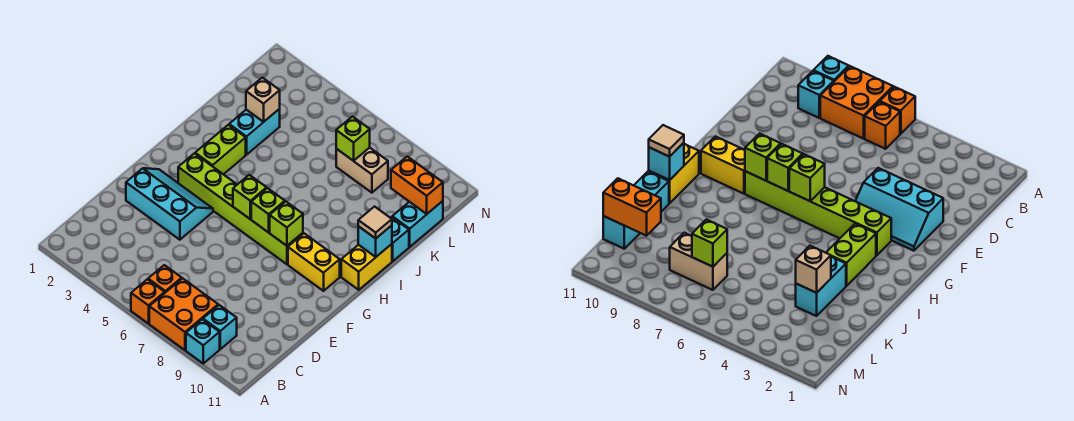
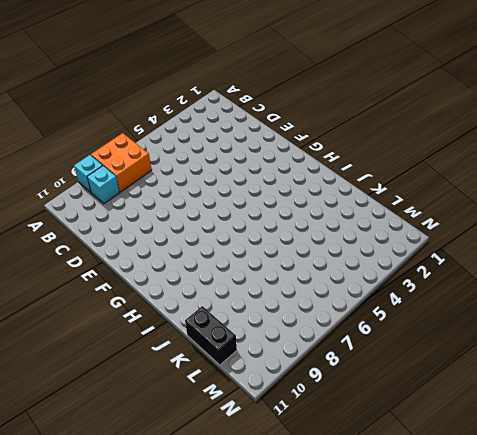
black 1x2 brick [185,306,237,365] -> cyan 1x2 brick [392,201,443,247]
none -> orange 1x1 brick [131,279,165,324]
none -> orange 1x1 brick [148,265,182,293]
none -> cyan 2x3 slope [126,168,213,240]

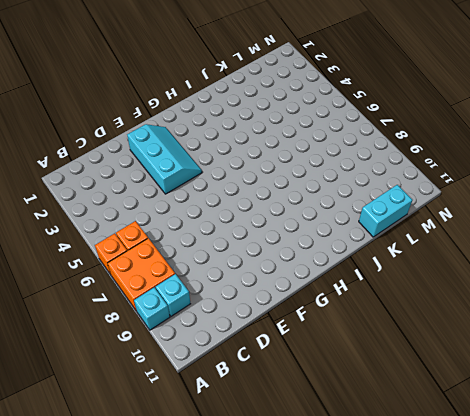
none -> lime 1x6 brick [178,153,303,264]
none -> yellow 1x2 brick [288,234,340,291]
none -> lime 1x2 brick [195,125,246,174]

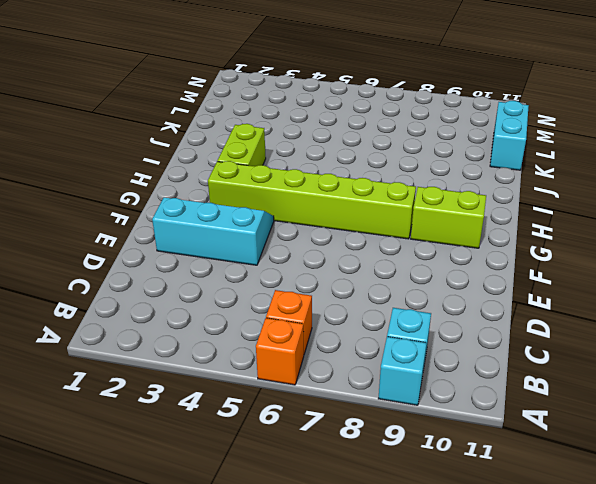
lime 1x2 brick [411,187,486,248] -> yellow 1x2 brick [288,234,340,291]
none -> orange 2x2 brick [149,278,218,350]
none -> yellow 1x2 brick [341,244,392,290]
none -> cyan 1x2 brick [229,109,280,155]

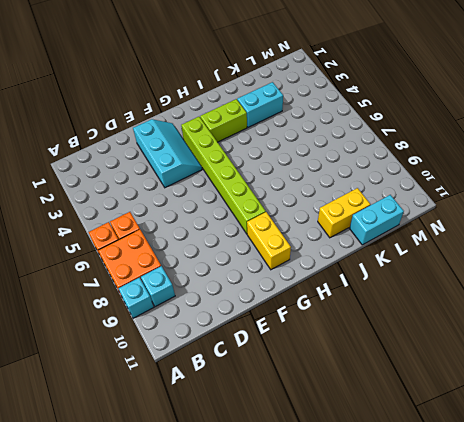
yellow 1x2 brick [318,188,370,238] -> yellow 1x2 brick moved to [341,244,392,290]
none -> cyan 1x1 brick [391,217,409,261]
none -> tan 1x2 brick [336,148,388,193]
none -> lime 1x1 brick [233,175,267,219]

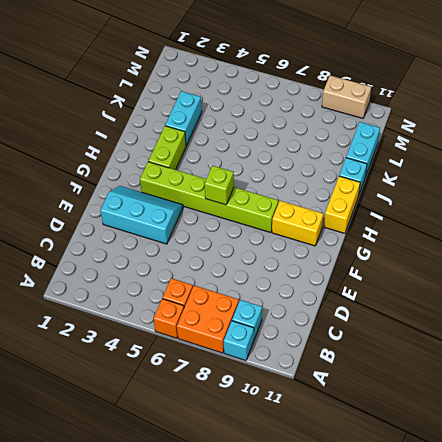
tan 1x2 brick [322,75,371,118] -> tan 1x2 brick moved to [336,148,388,193]
none -> lime 1x1 brick [251,188,285,233]
none -> lime 1x1 brick [270,201,303,246]
none -> cyan 1x1 brick [358,225,392,257]

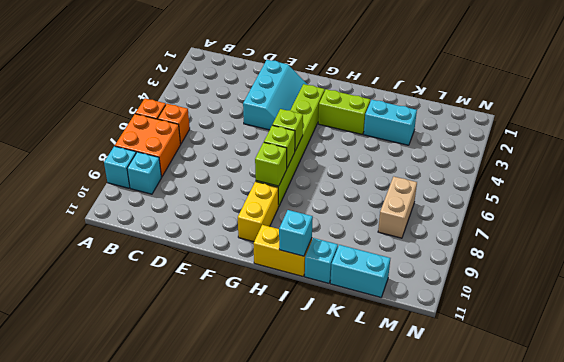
none -> tan 1x1 brick [246,78,280,122]
none -> lime 1x1 brick [336,117,370,161]
none -> orange 1x2 brick [391,156,443,214]

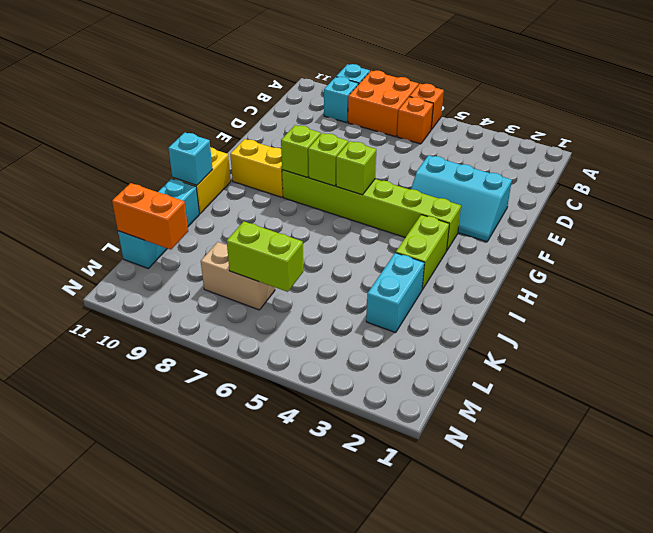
lime 1x2 brick [227,221,303,292] -> lime 1x1 brick [336,117,370,161]
none -> tan 1x1 brick [246,78,280,122]
none -> tan 1x1 tile [358,207,392,239]

